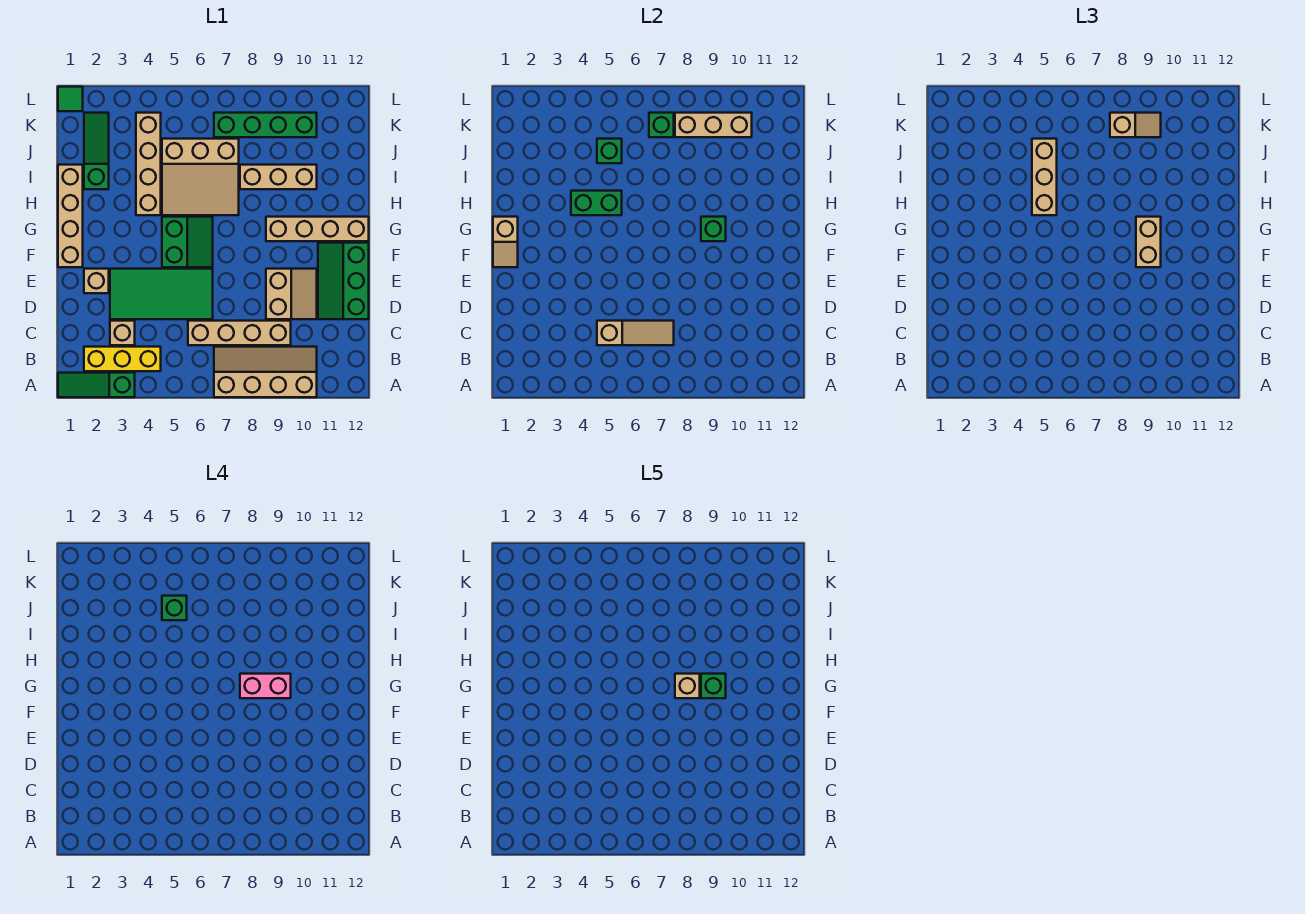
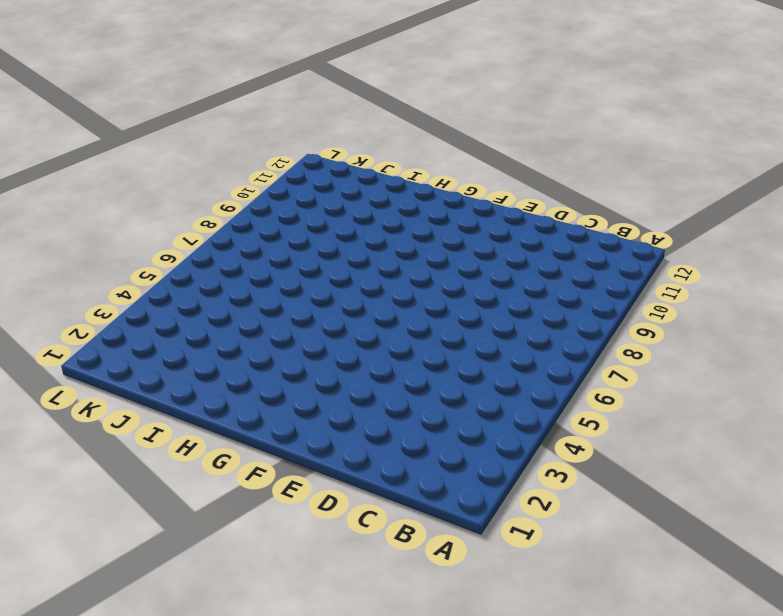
none -> green 1x3 slope [58,373,135,397]
none -> tan 2x4 slope [214,347,317,397]
none -> yellow 1x3 brick [84,347,161,371]
none -> tan 1x1 brick [110,321,135,345]

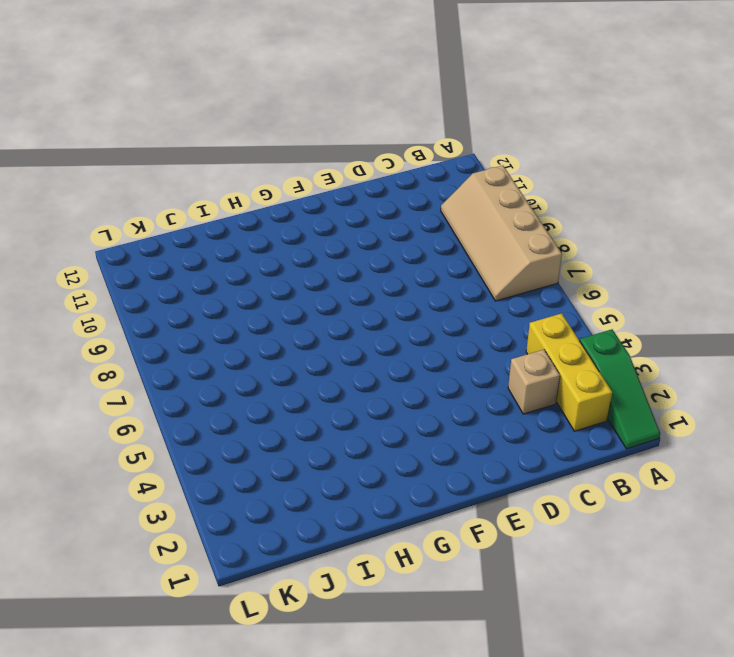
none -> tan 1x4 brick [188,321,291,345]
none -> green 2x4 tile [110,269,213,319]
none -> tan 2x2 slope [266,269,317,319]
none -> green 2x3 slope [318,243,369,319]

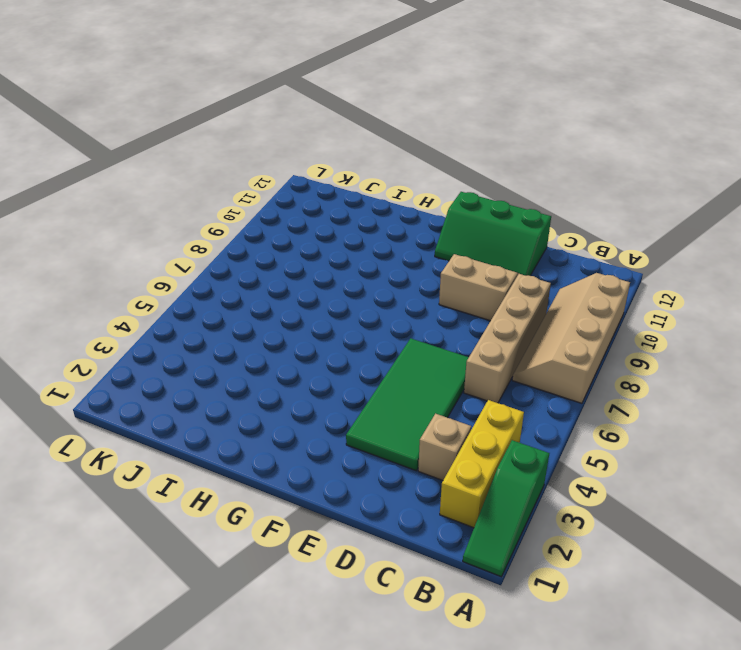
none -> tan 1x1 brick [84,269,109,293]
none -> tan 1x4 brick [58,165,83,267]
none -> green 2x2 slope [162,217,213,267]
none -> tan 1x4 brick [266,217,369,241]

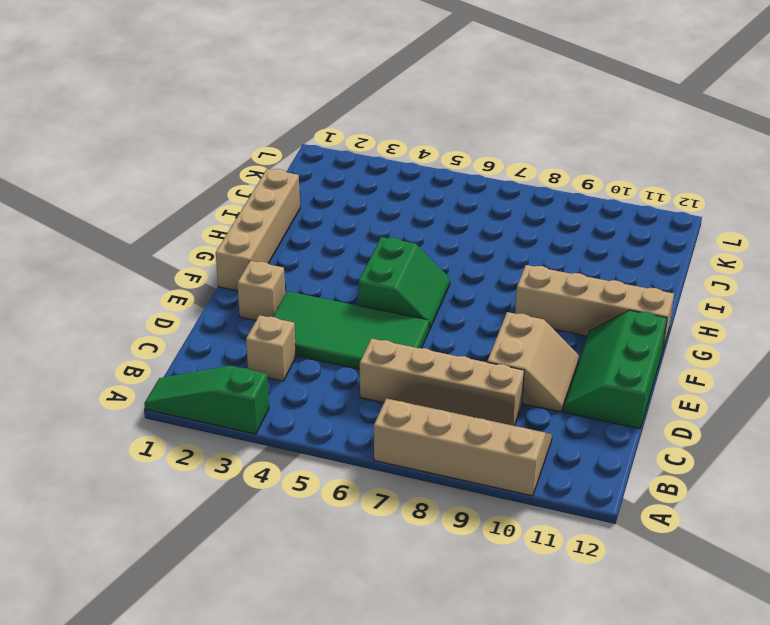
none -> yellow 1x3 brick [84,347,161,371]
none -> tan 1x4 brick [136,113,161,215]
none -> tan 3x3 slope [162,139,239,215]
none -> green 1x3 slope [84,113,109,189]

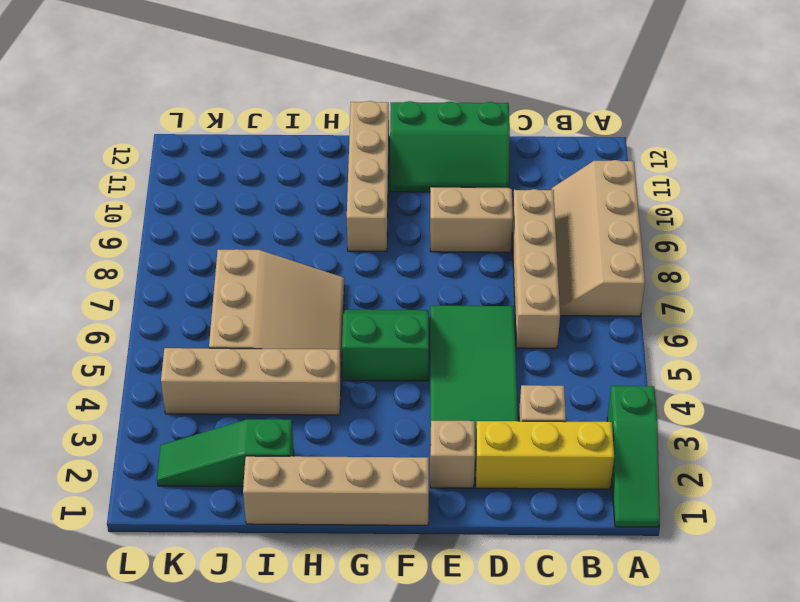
yellow 1x3 brick [475,421,614,489] -> yellow 1x3 brick turned to [84,347,161,371]
none -> tan 1x3 brick [240,165,317,189]
none -> green 1x4 brick [214,113,317,137]
none -> green 1x1 tile [58,87,83,111]
none -> tan 1x3 slope [597,321,674,345]

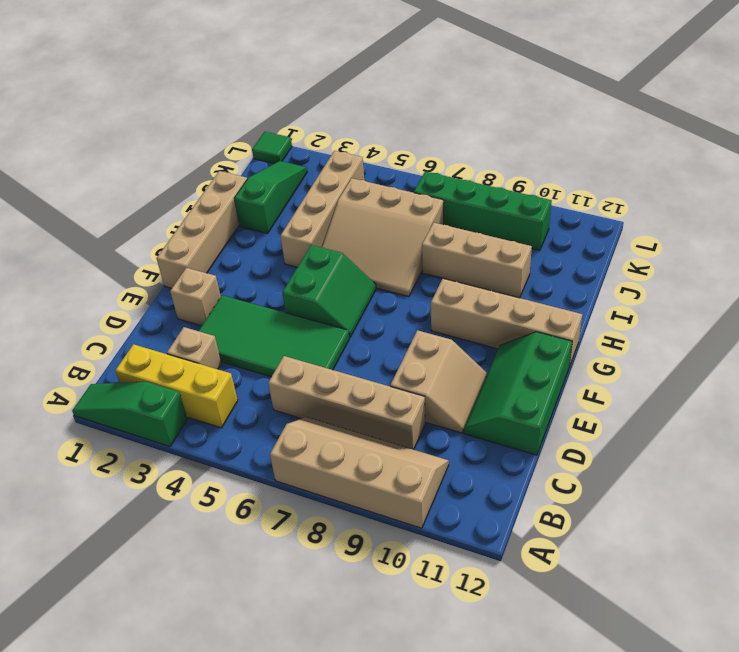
none -> tan 1x3 slope [597,321,674,345]
none -> tan 1x2 slope [493,217,518,267]
none -> green 1x1 brick [701,217,726,241]
none -> green 1x2 brick [571,191,622,215]

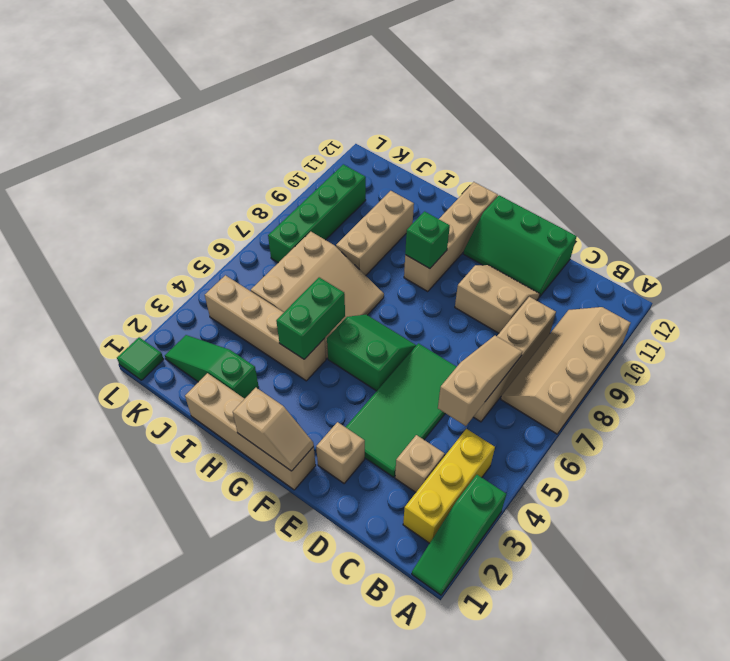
none -> green 1x1 brick [597,139,622,163]
none -> green 1x1 brick [649,113,674,137]
none -> tan 1x3 brick [675,113,752,137]
none -> tan 1x2 brick [1136,217,1161,267]

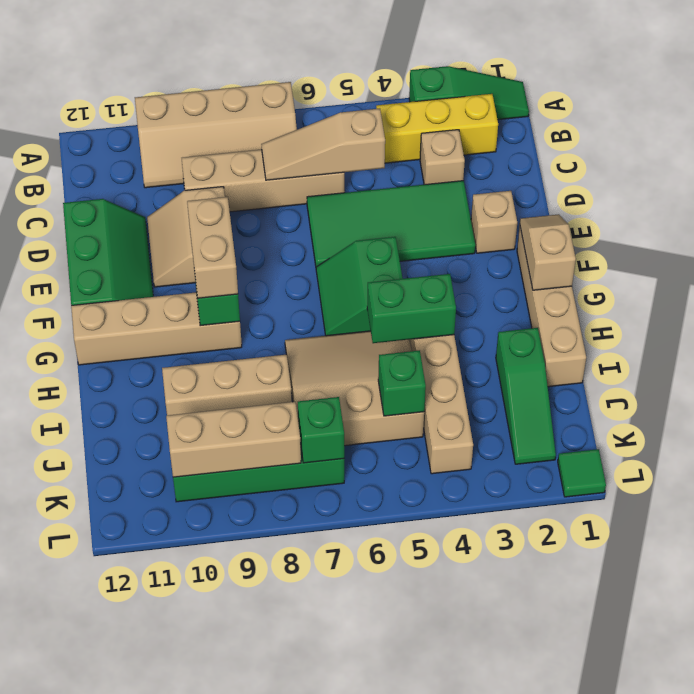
none -> tan 1x3 brick [1032,139,1057,215]
none -> tan 1x2 slope [1110,113,1161,137]
none -> pink 1x2 brick [240,674,291,698]
none -> green 1x1 brick [162,596,187,620]

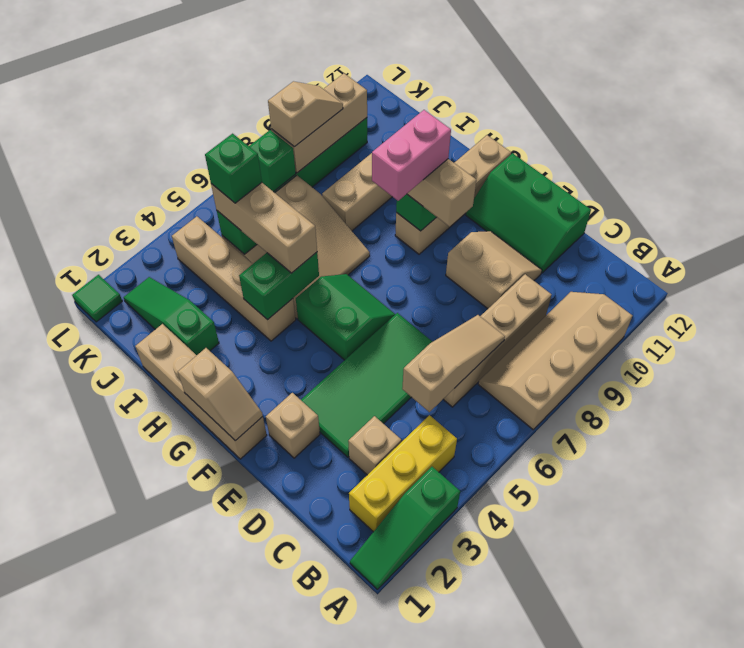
none -> tan 1x1 brick [675,674,700,698]
none -> green 1x1 brick [701,674,726,698]

